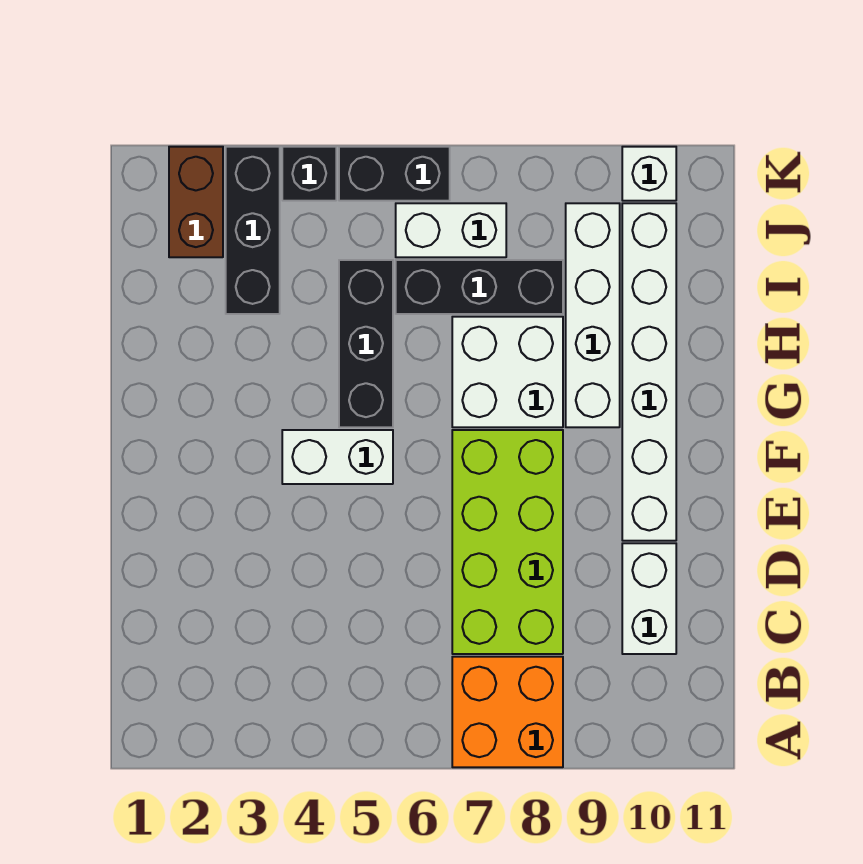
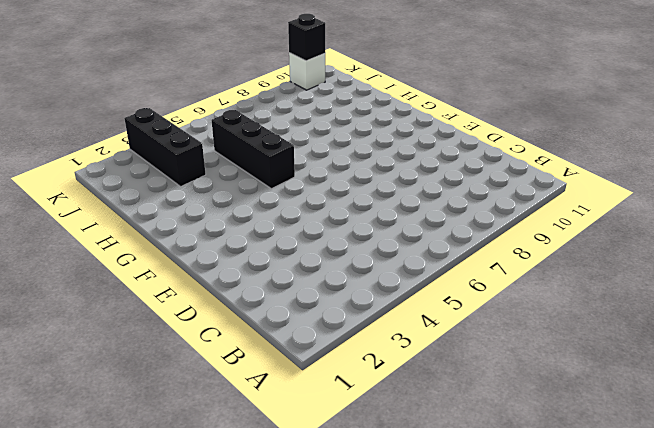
black 1x1 brick [288,14,325,61] -> black 1x1 brick moved to [282,147,336,201]
none -> orange 2x2 brick [452,657,563,767]
none -> lime 2x4 brick [452,430,563,654]
none -> white 1x2 brick [622,543,676,654]

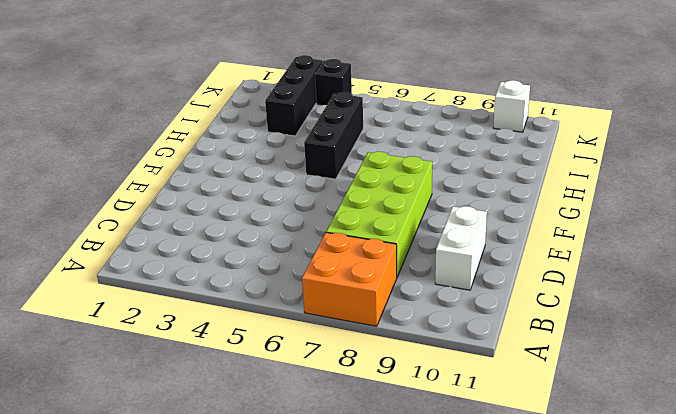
none -> white 1x6 brick [622,203,676,541]
none -> white 1x2 brick [282,430,393,484]
none -> white 2x2 brick [452,317,563,427]

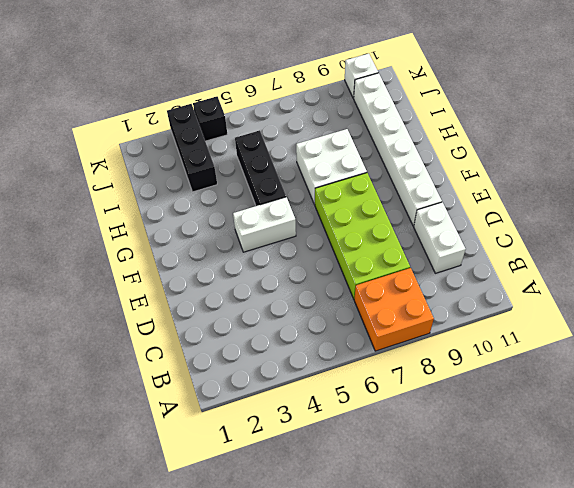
none -> white 1x4 brick [566,203,620,427]
none -> black 1x3 brick [396,260,563,314]
none -> brown 1x2 brick [169,147,223,257]

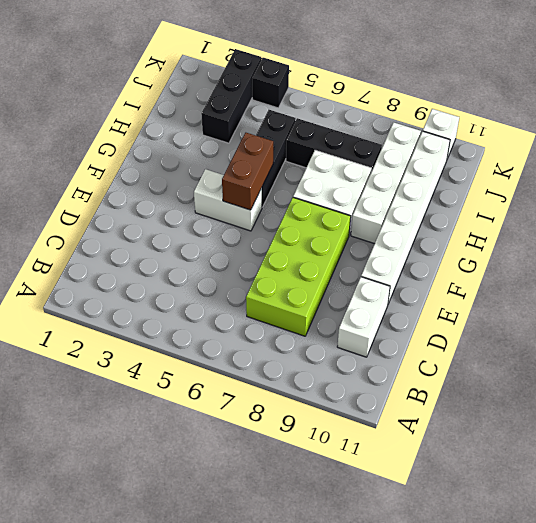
brown 1x2 brick [222,133,273,210] -> brown 1x2 brick moved to [169,147,223,257]
none -> orange 2x2 brick [452,657,563,767]
none -> white 1x2 brick [396,203,506,257]
none -> black 1x2 brick [339,147,450,201]

